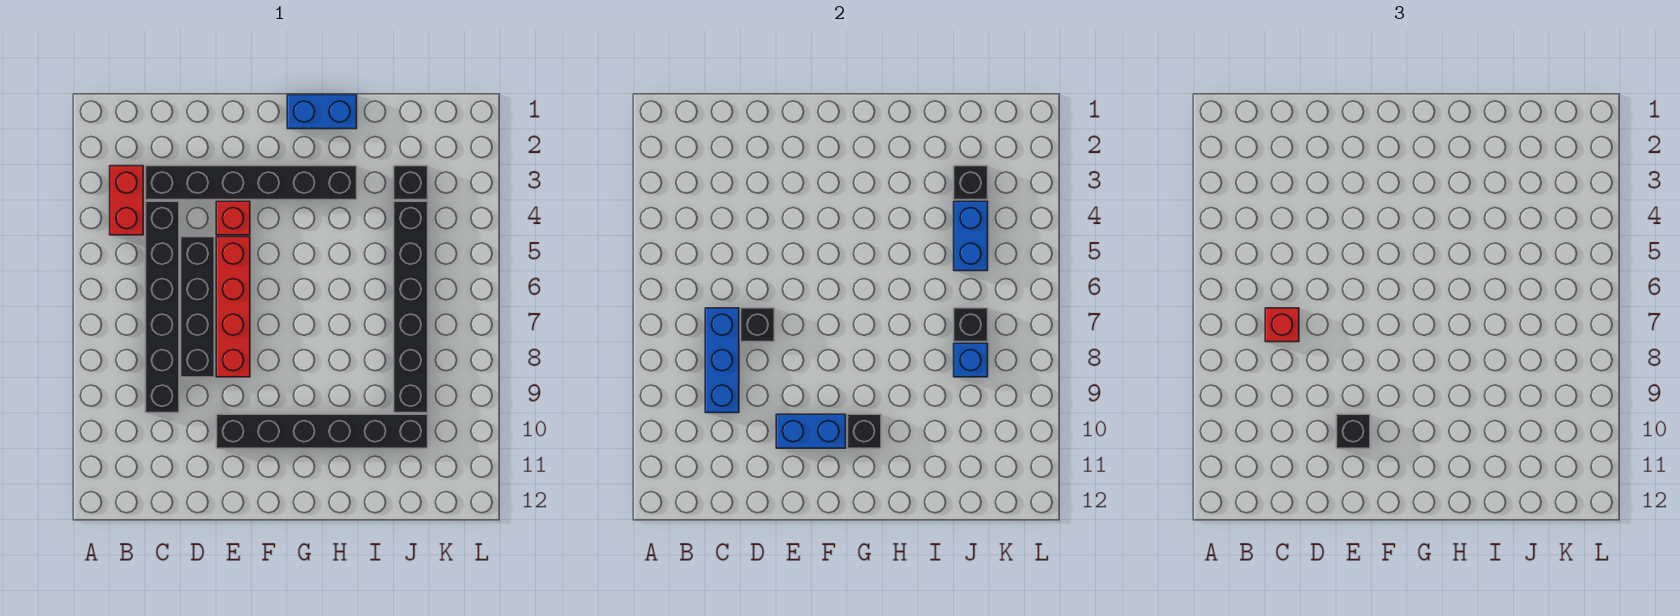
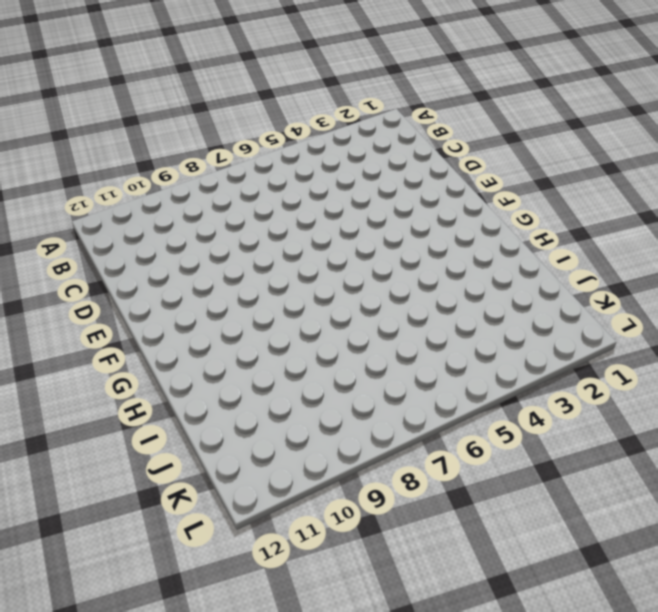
none -> red 1x2 brick [110,166,143,235]
none -> black 1x6 brick [145,166,357,200]
none -> black 1x6 brick [145,201,179,413]

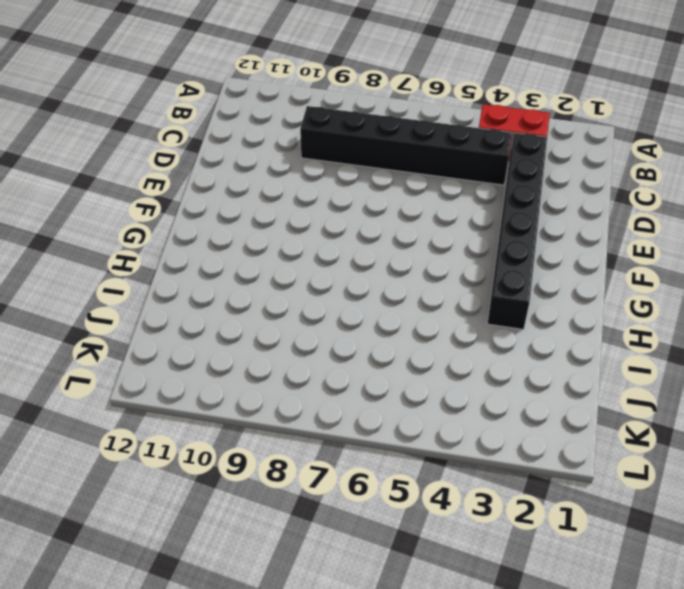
none -> black 1x4 brick [181,237,214,377]
none -> red 1x1 brick [216,201,250,235]
none -> red 1x4 brick [216,237,250,377]

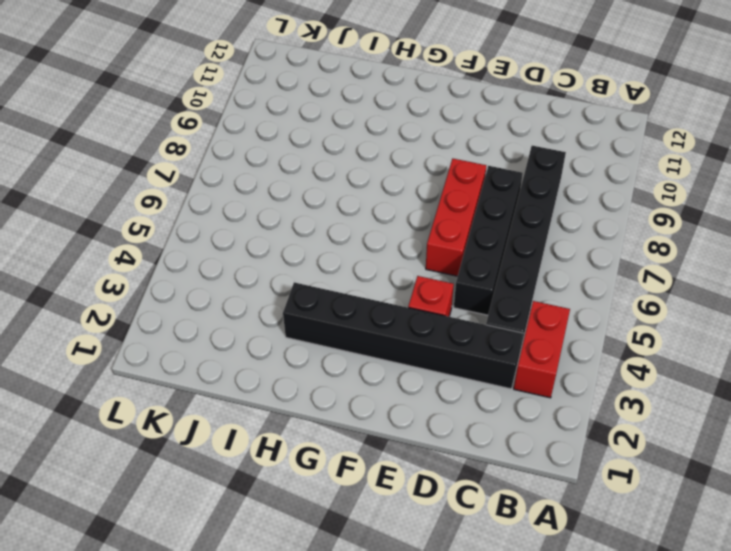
red 1x3 brick [426,159,486,276] -> red 1x4 brick [216,237,250,377]
none -> black 1x6 brick [216,414,428,448]
none -> blue 1x2 brick [287,95,357,129]
none -> black 1x1 brick [394,166,428,200]

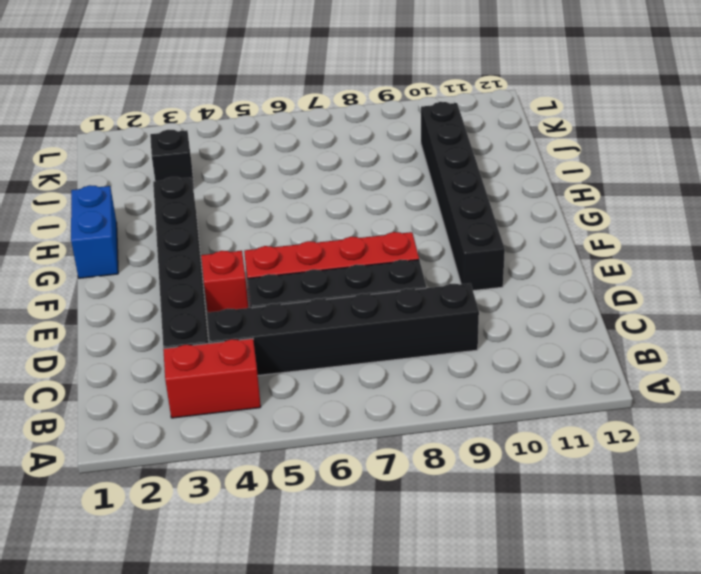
none -> black 1x6 brick [394,201,428,413]
none -> blue 1x3 brick [705,308,739,413]
none -> black 1x1 brick [741,308,774,342]

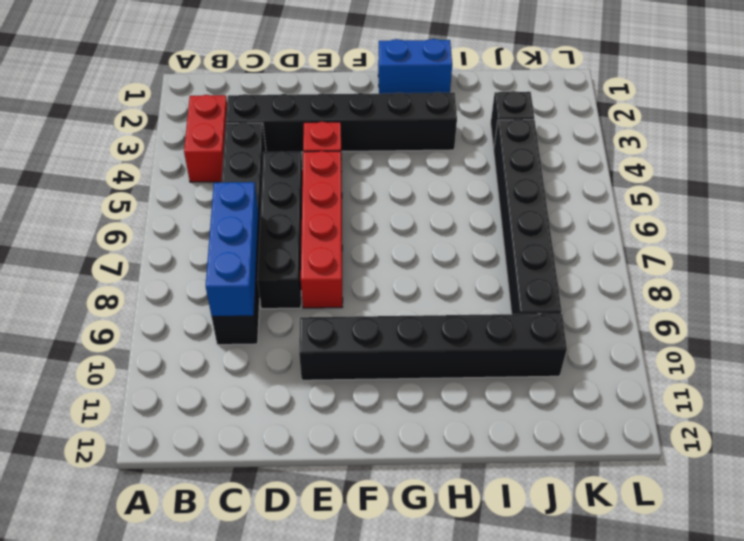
none -> black 1x1 brick [741,308,774,342]
none -> blue 1x2 brick [776,414,846,448]
none -> black 1x1 brick [847,414,881,448]

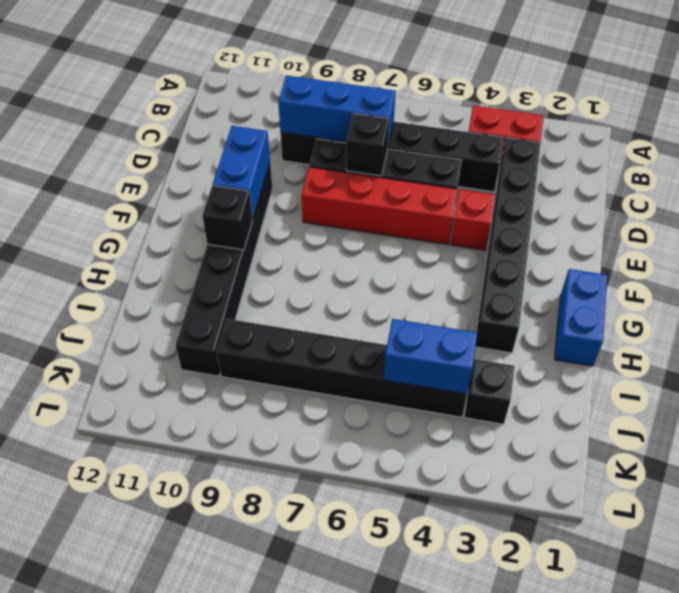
none -> black 1x1 brick [954,166,988,200]
none -> black 1x1 brick [954,308,988,342]
none -> blue 1x1 brick [954,343,988,377]

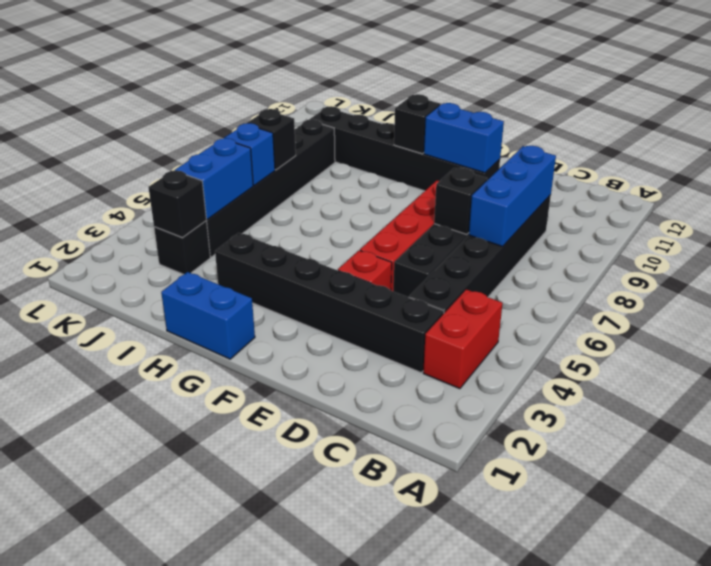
blue 1x1 brick [224,123,275,186] -> blue 1x1 brick moved to [954,343,988,377]
none -> red 1x1 brick [1265,308,1299,342]
none -> black 1x1 brick [1336,414,1370,448]

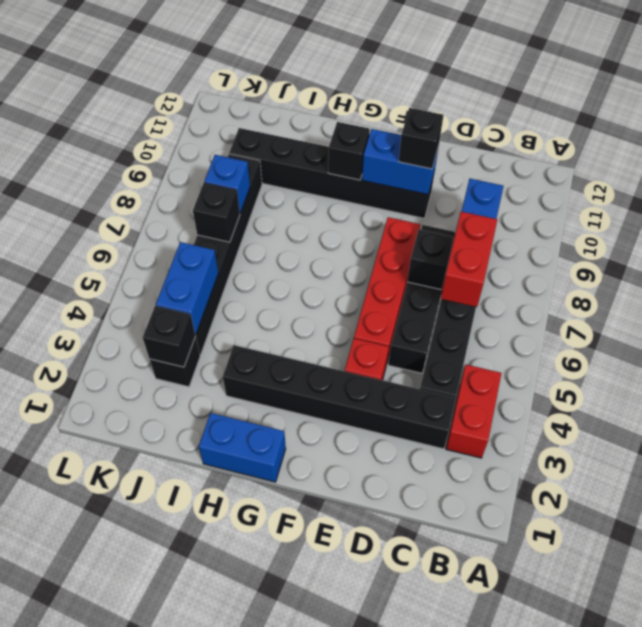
red 1x2 brick [441,212,497,307] -> red 1x1 brick [1265,308,1299,342]

